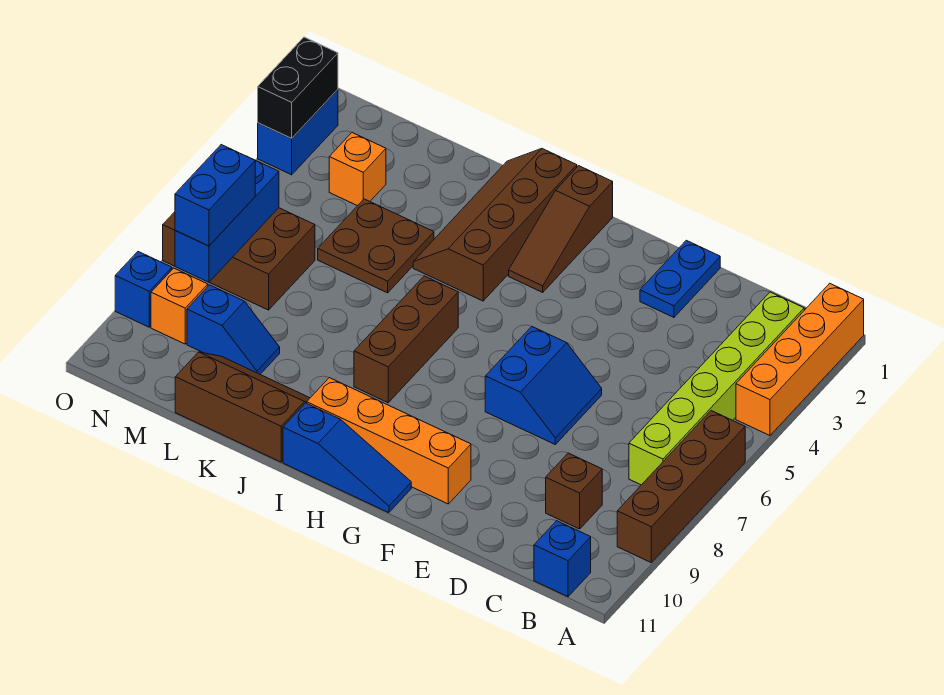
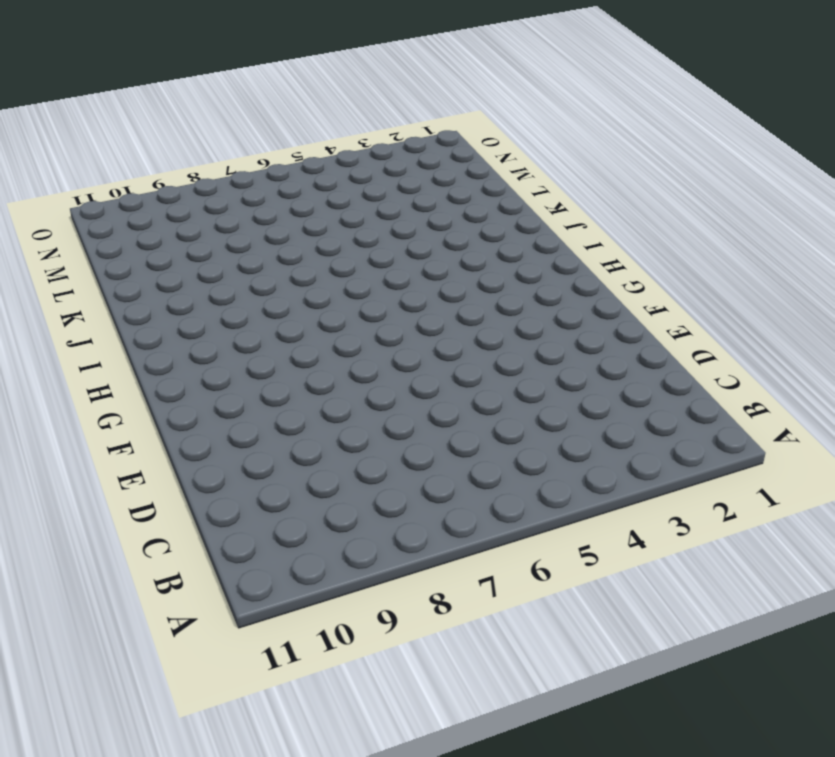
none -> orange 1x4 brick [736,283,864,436]
none -> brown 1x4 brick [617,411,745,562]
none -> lime 1x6 brick [629,292,804,485]

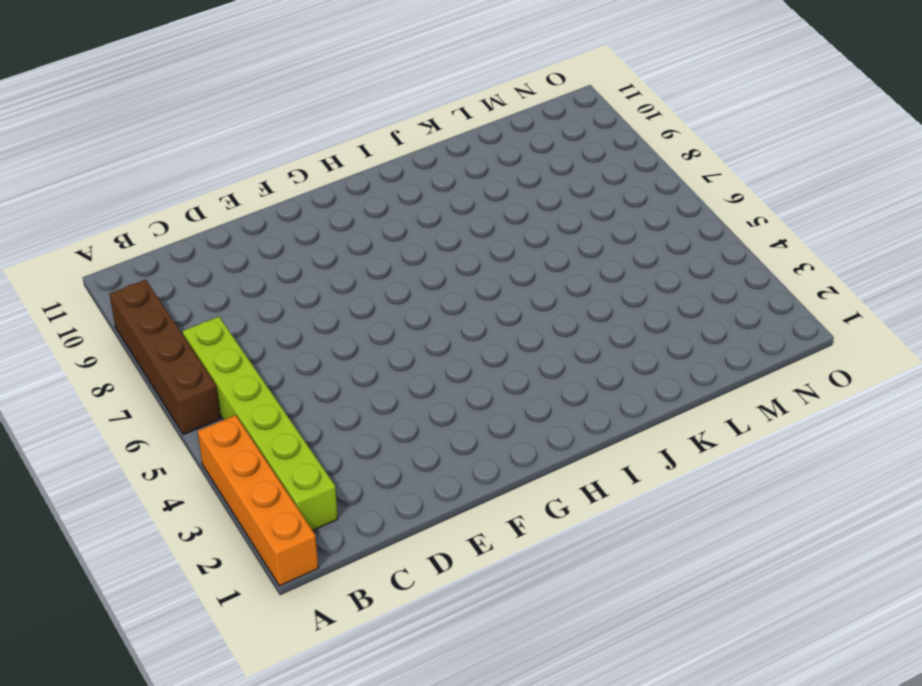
none -> blue 1x1 brick [534,521,591,597]
none -> brown 1x1 brick [546,453,602,529]
none -> blue 1x2 plate [640,240,720,317]

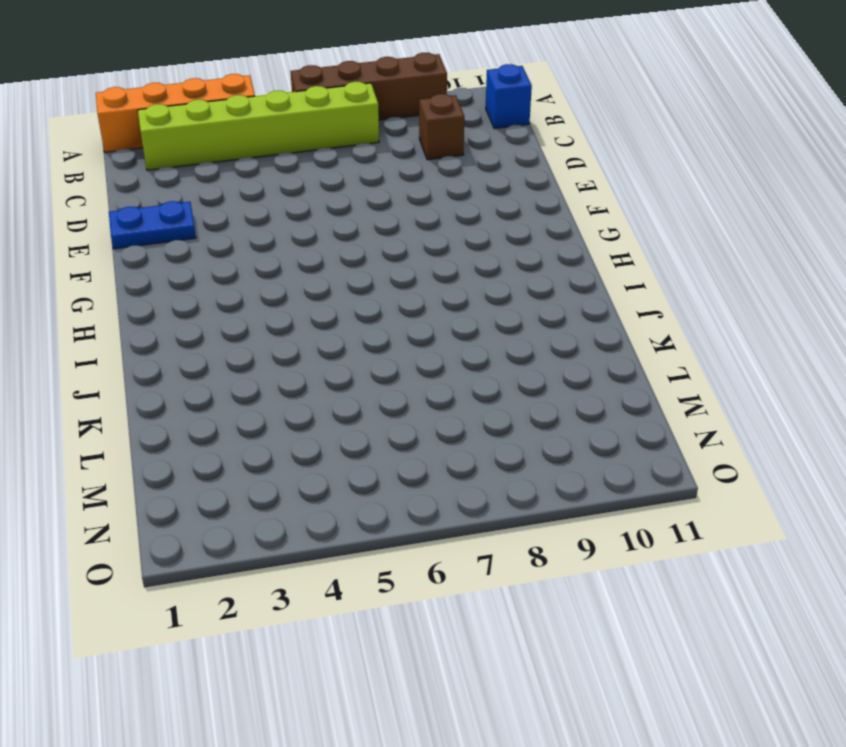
none -> blue 2x2 slope [485,327,602,444]
none -> orange 1x4 brick [307,378,471,504]
none -> blue 1x3 slope [283,403,411,513]

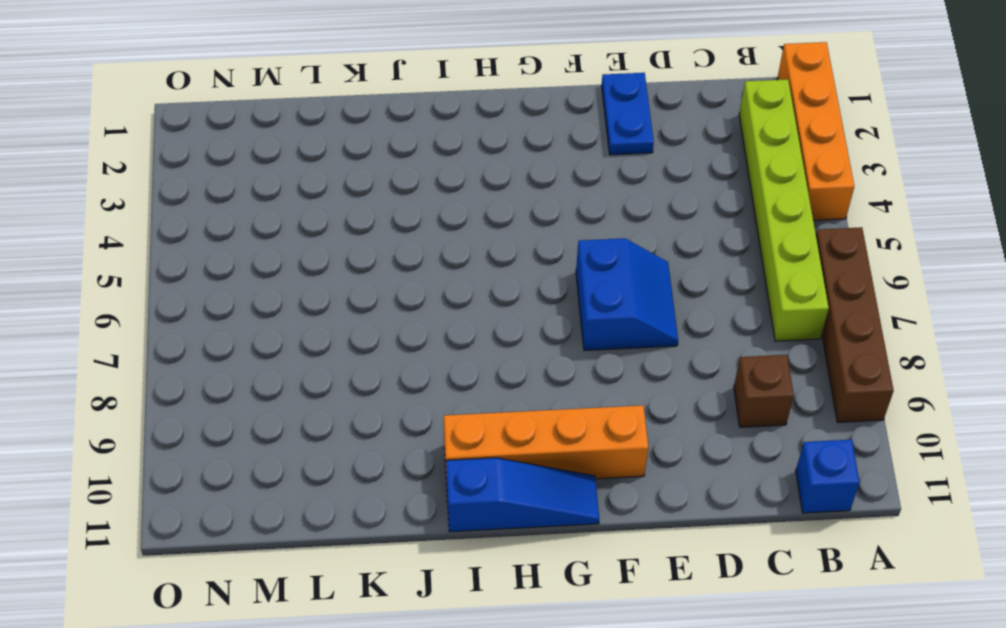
none -> brown 1x3 slope [509,166,613,292]
none -> brown 2x4 slope [413,149,577,301]
none -> brown 1x3 brick [354,276,458,403]

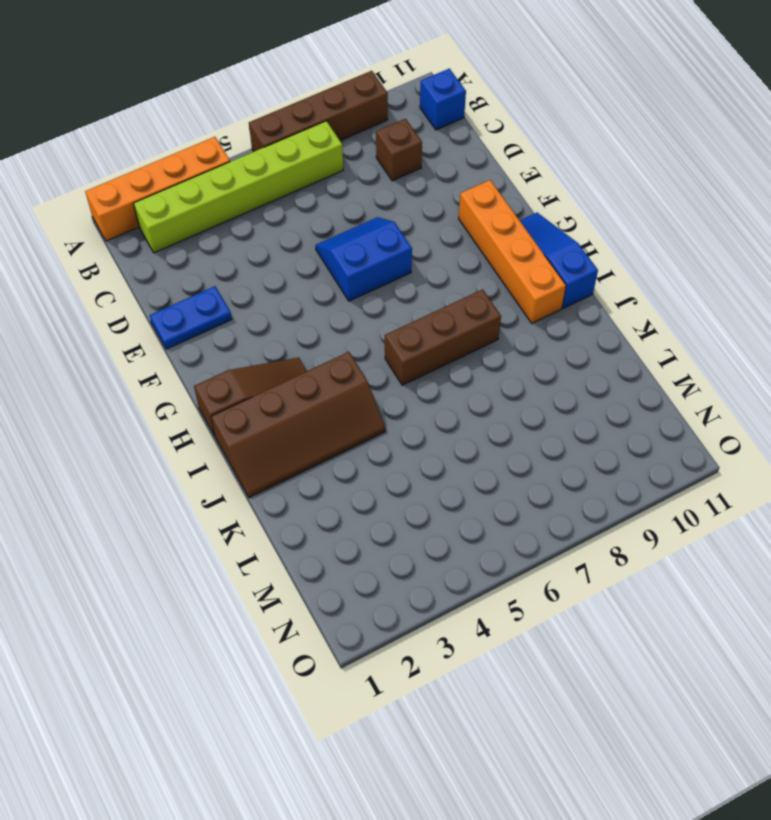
none -> brown 2x3 slope [175,352,310,462]
none -> brown 2x2 plate [318,199,434,293]
none -> blue 1x2 slope [187,285,280,374]

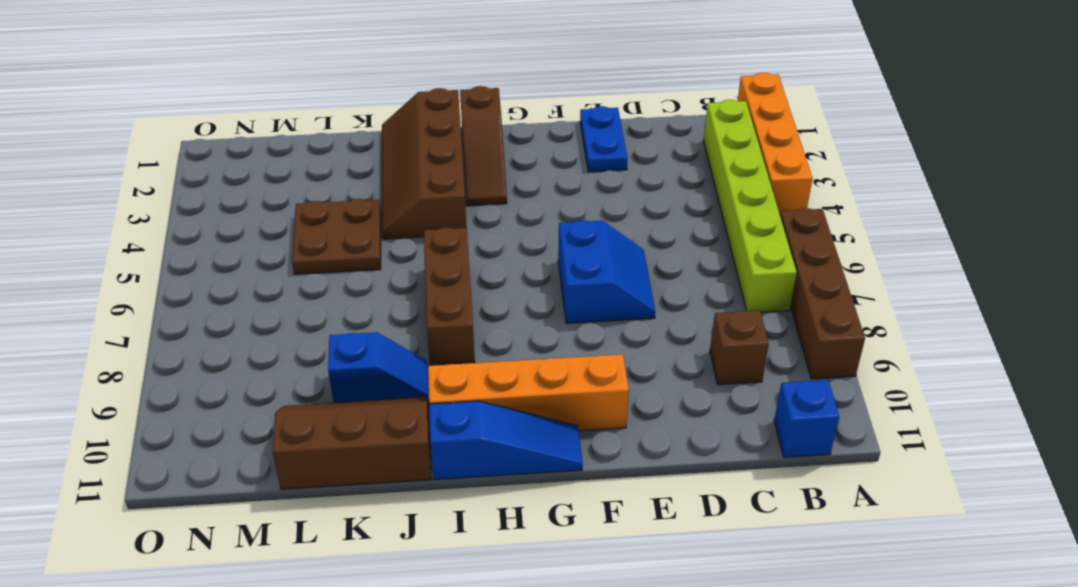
blue 1x2 slope [328,332,429,403] -> blue 1x2 slope moved to [187,285,280,374]
none -> orange 1x1 brick [329,133,386,206]
none -> brown 2x3 brick [163,208,315,310]
none -> orange 1x1 brick [151,268,208,344]

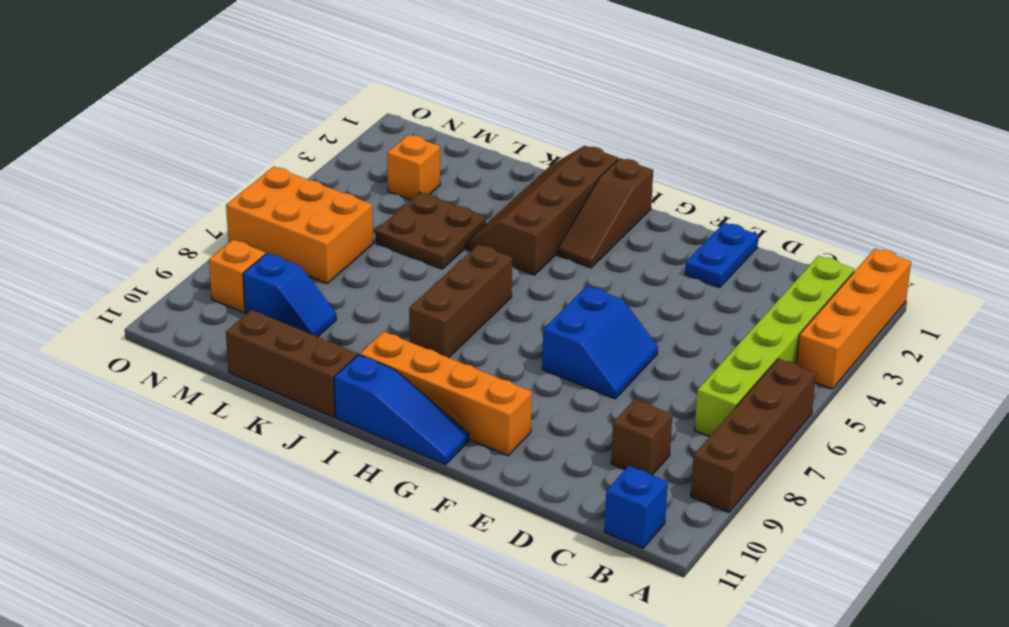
orange 2x3 brick [226,167,373,284] -> brown 2x3 brick [163,208,315,310]
none -> blue 1x2 brick [258,90,338,175]
none -> blue 1x1 brick [115,252,172,327]
none -> blue 1x3 brick [175,160,279,282]

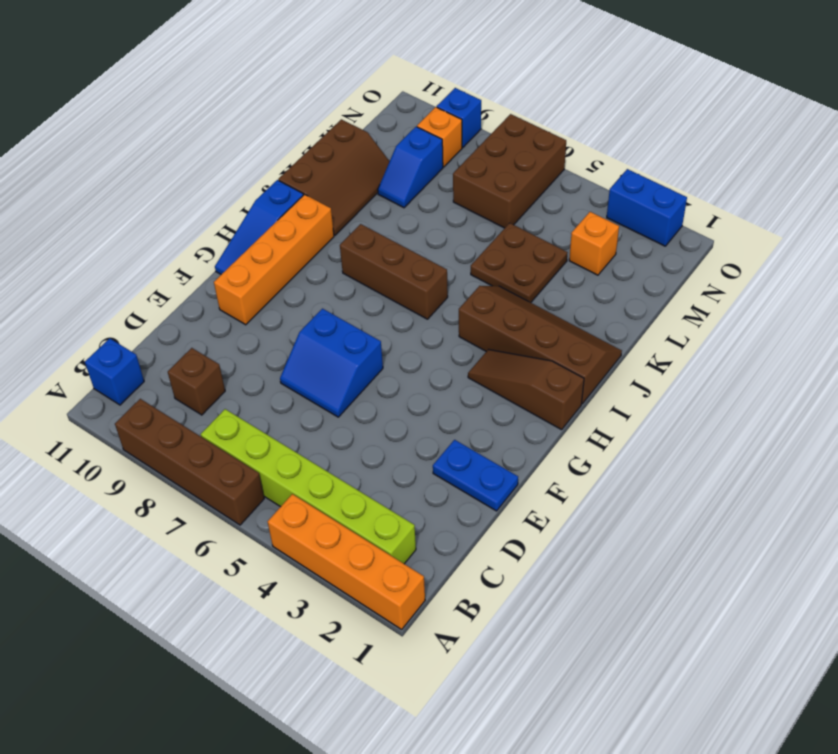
none -> blue 1x3 brick [175,160,279,282]
none -> black 1x2 brick [258,37,338,138]
none -> blue 1x2 brick [175,145,255,246]

